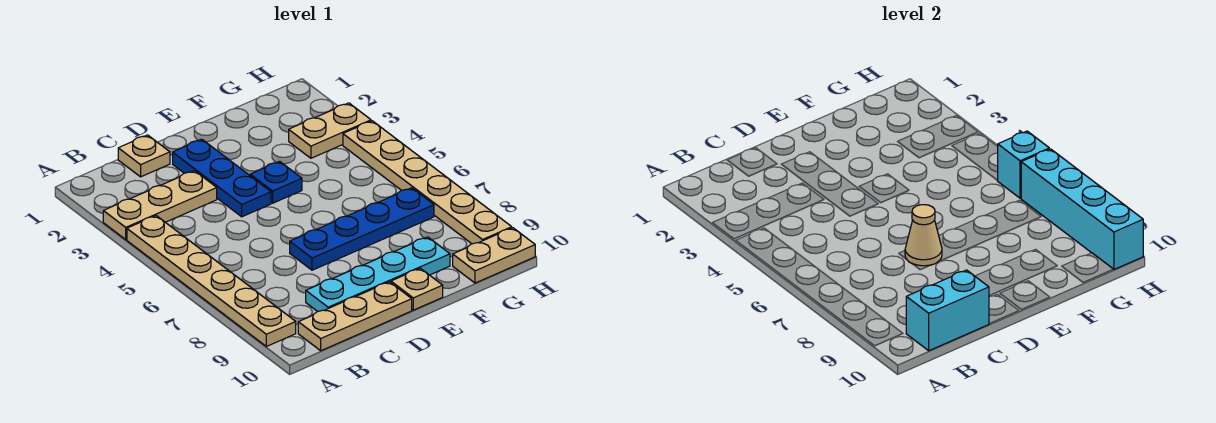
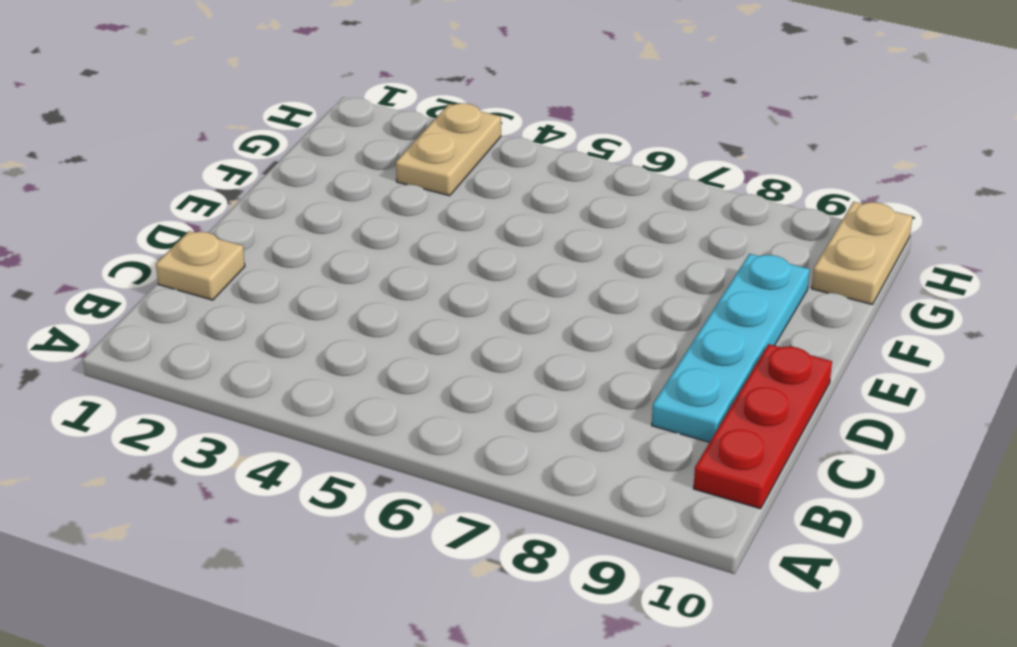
red 1x3 plate [693,344,832,509] -> tan 1x3 plate [298,282,412,351]
none -> tan 1x3 plate [103,171,217,239]
none -> tan 1x6 plate [127,216,296,346]
none -> blue 1x3 plate [173,139,271,217]

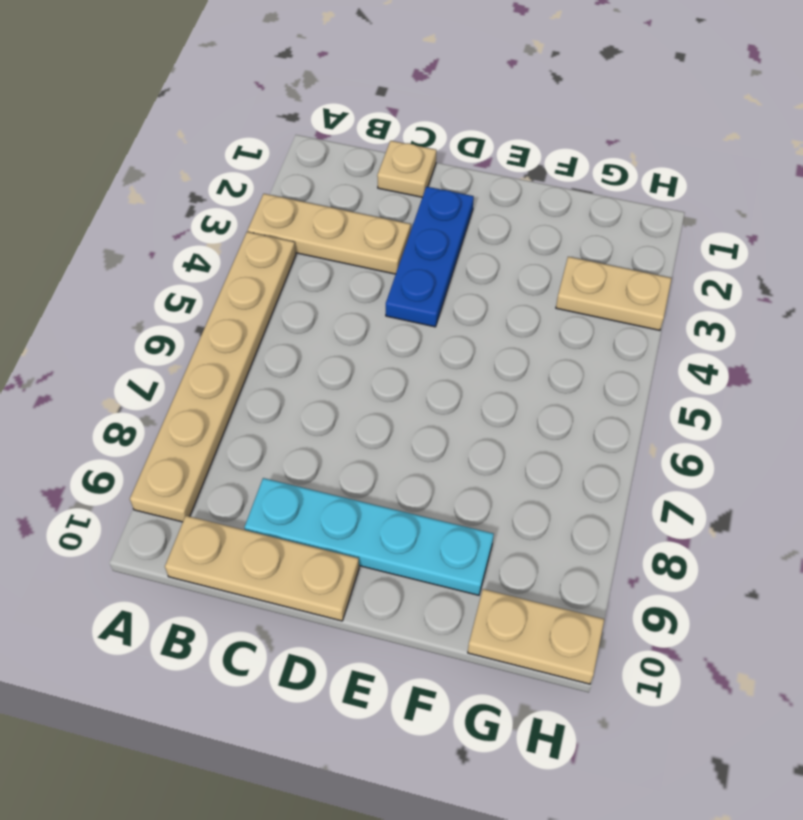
none -> blue 1x4 plate [290,188,434,270]
none -> blue 1x1 plate [250,161,302,203]
none -> tan 1x1 plate [391,268,443,310]

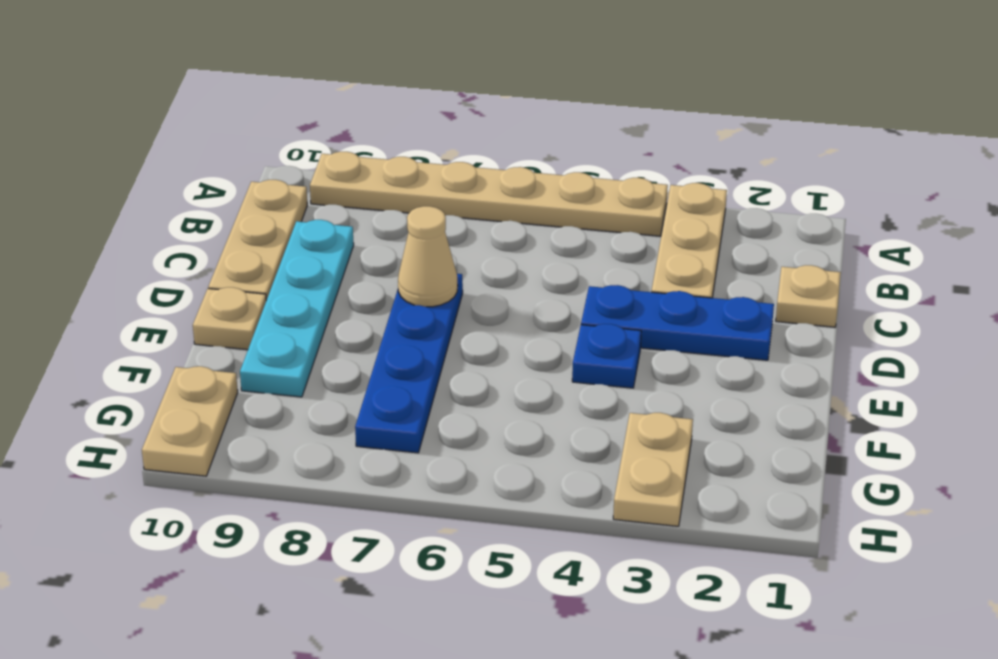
none -> tan 1x6 plate [343,121,512,244]
none -> cyan 1x2 brick [906,270,989,351]
none -> cyan 1x1 brick [997,131,1049,198]

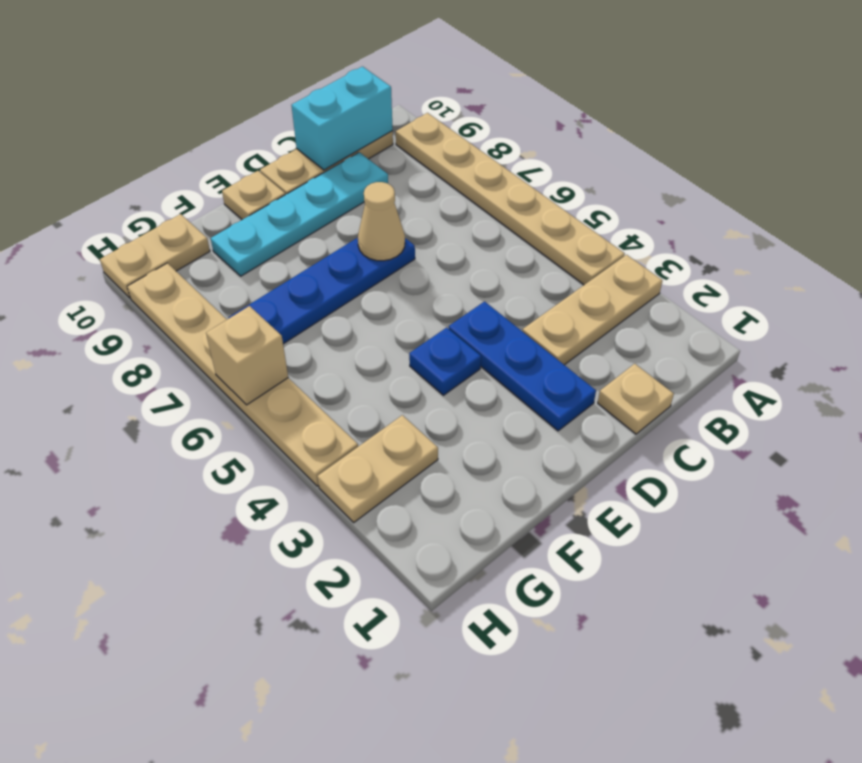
tan 1x1 brick [206,306,288,405] -> cyan 1x1 brick [997,131,1049,198]
none -> cyan 1x4 brick [1021,149,1143,269]

